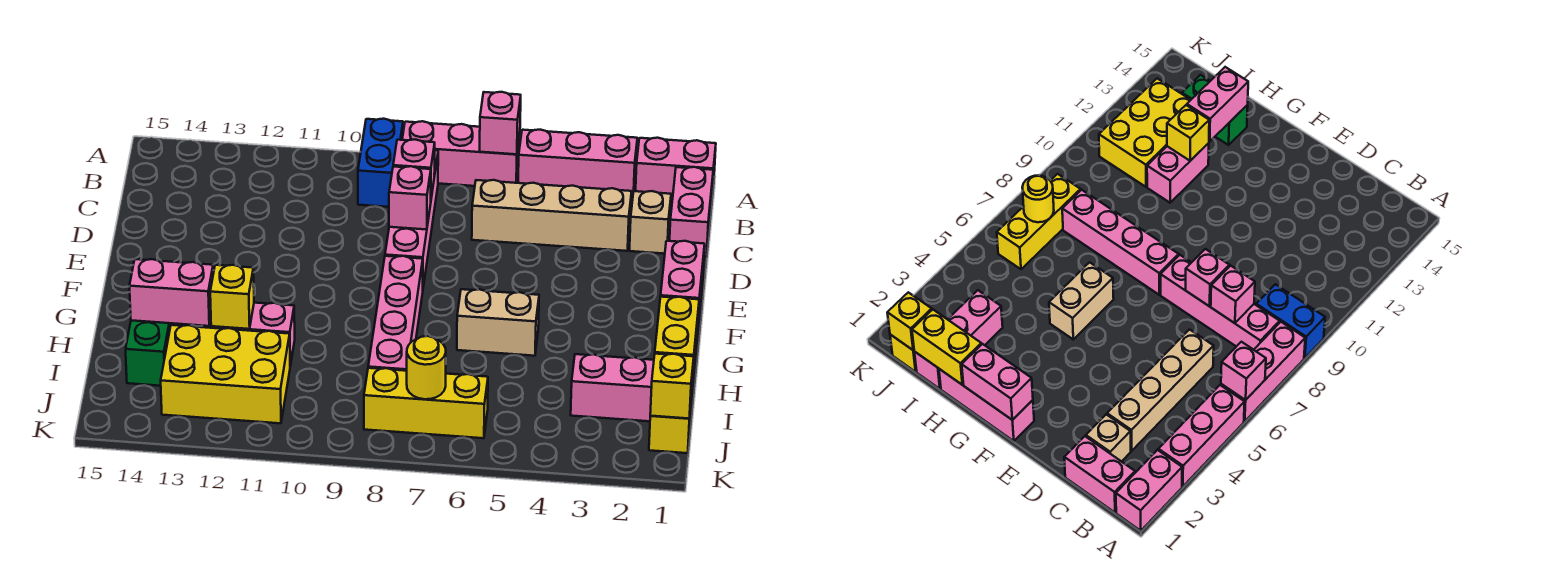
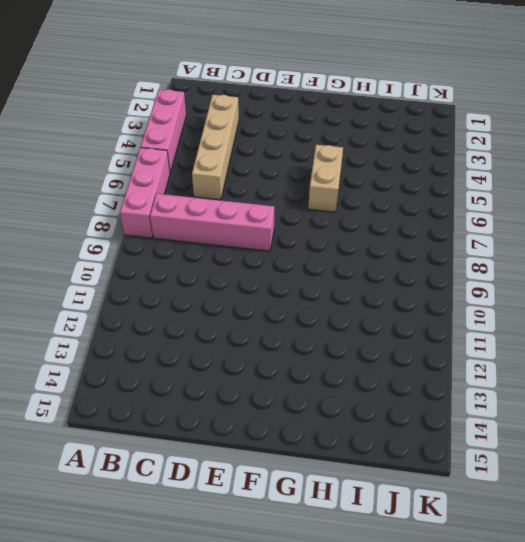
none -> pink 1x2 brick [636,138,716,200]
none -> blue 1x2 brick [358,119,403,207]
none -> pink 1x2 brick [670,167,713,257]

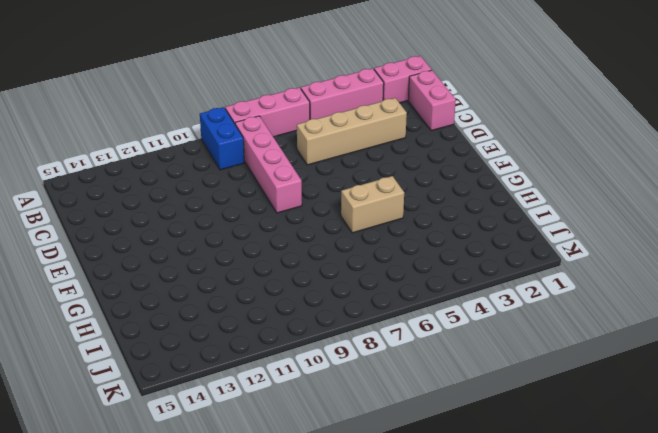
none -> tan 1x1 brick [629,191,671,254]
none -> pink 1x3 brick [939,369,1034,441]
none -> pink 1x4 brick [368,256,423,371]

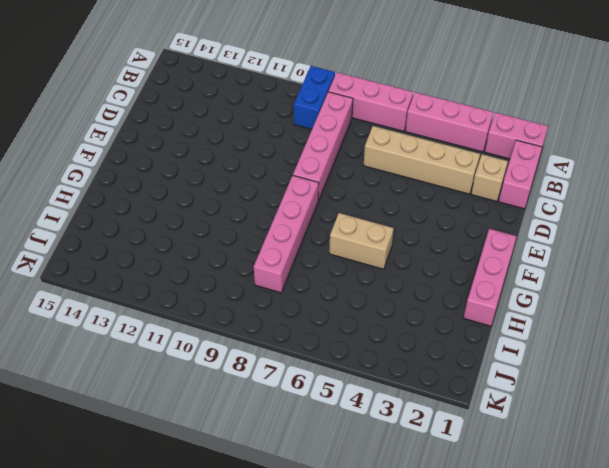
none -> pink 1x2 brick [211,303,295,366]
none -> green 1x2 brick [126,320,175,386]
none -> pink 1x3 brick [571,354,695,421]

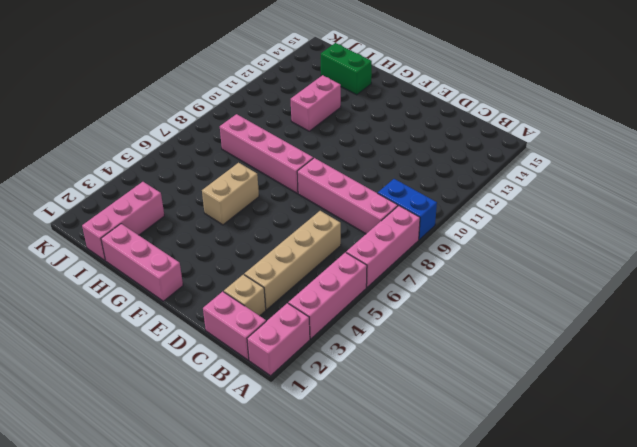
none -> yellow 2x3 brick [161,325,290,423]
none -> yellow 1x1 brick [649,398,692,453]
none -> yellow 1x3 brick [364,368,488,438]

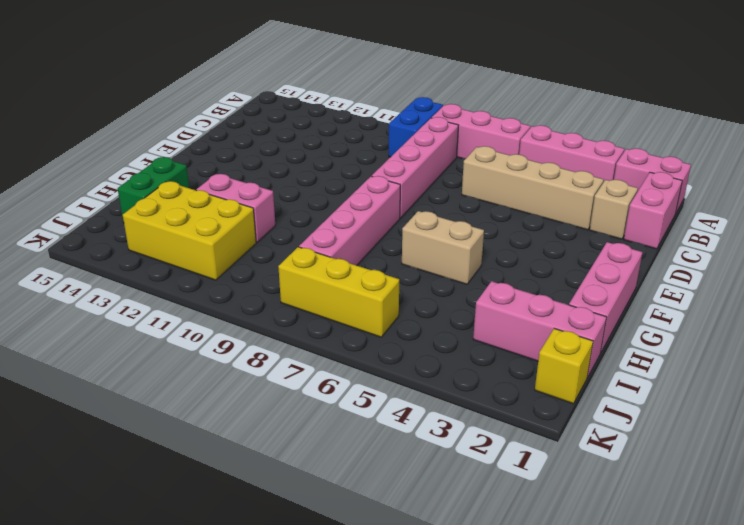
none -> pink 1x1 brick [480,92,521,154]
none -> pink 1x1 brick [393,140,435,198]
none -> pink 1x1 brick [389,166,431,230]

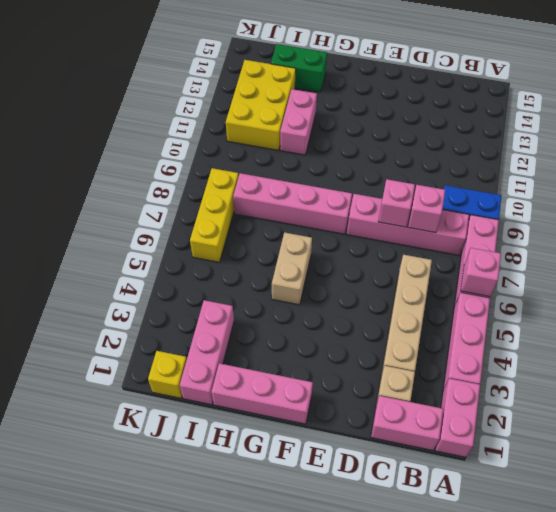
none -> pink 1x2 brick [661,241,705,324]
none -> yellow 1x2 brick [655,297,699,387]
none -> yellow 1x1 brick [210,265,254,329]

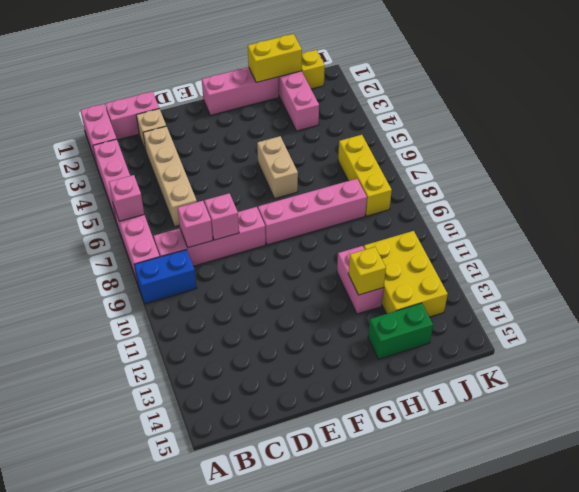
none -> pink 1x2 brick [661,241,705,324]
none -> pink 1x2 brick [129,259,213,326]
none -> yellow 1x1 brick [650,354,694,419]

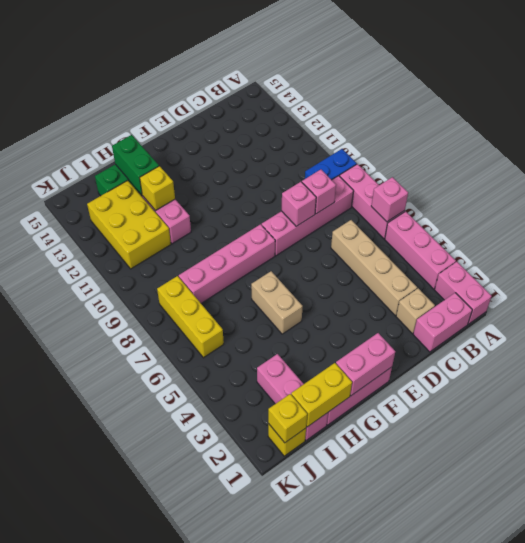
green 1x2 brick [112,135,159,194] -> pink 1x2 brick [129,259,213,326]
none -> yellow 1x1 round brick [407,336,446,399]

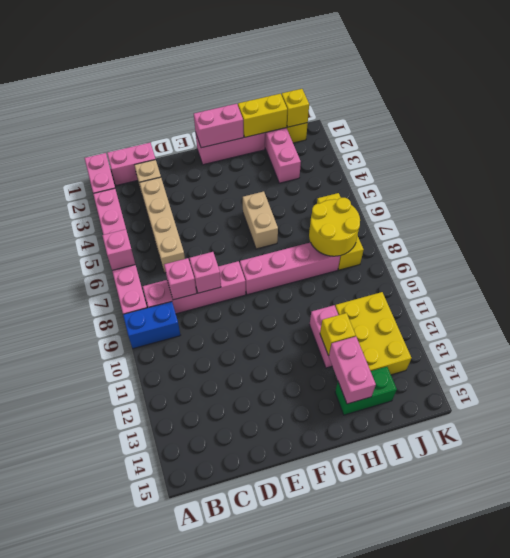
yellow 2x2 round brick [309,198,360,256] -> yellow 1x1 round brick [407,336,446,399]

